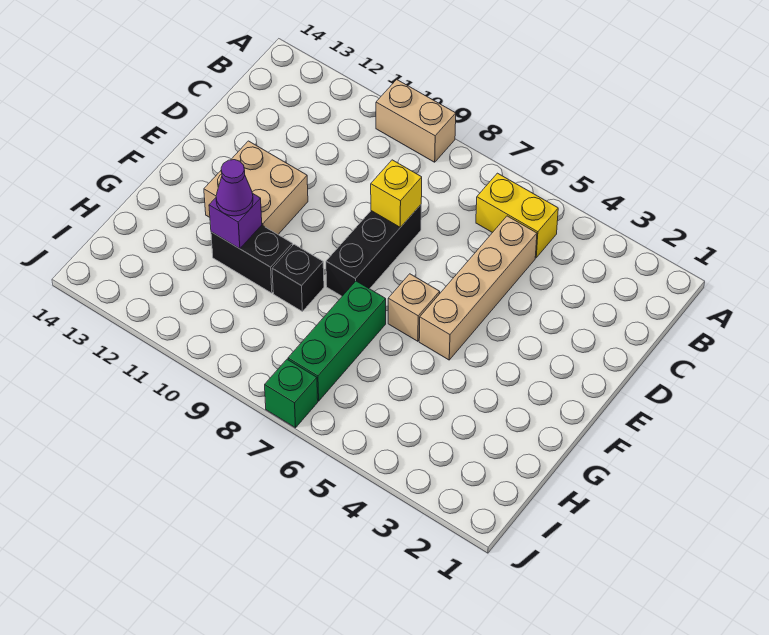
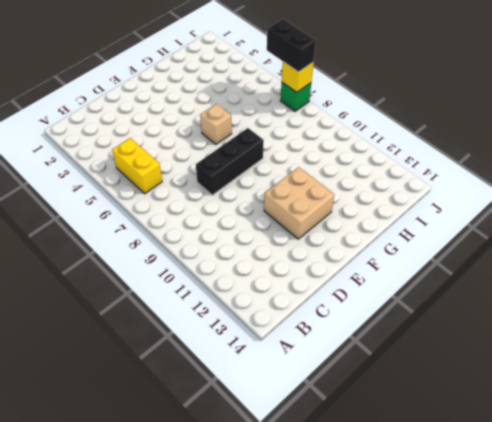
black 1x2 brick [267,19,316,72] -> black 1x2 brick moved to [211,225,293,293]
yellow 1x1 brick [282,62,314,92] -> yellow 1x1 brick moved to [371,160,422,227]
none -> tan 1x2 brick [376,80,456,162]
none -> tan 1x4 brick [419,216,537,360]
none -> green 1x3 brick [288,281,386,401]

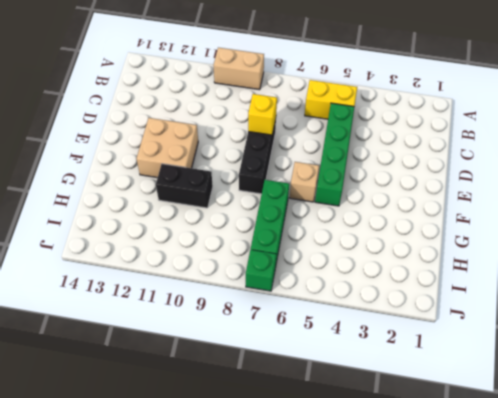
green 1x4 brick [315,103,354,206] -> tan 1x4 brick [419,216,537,360]
none -> black 1x1 brick [272,244,324,311]
none -> purple 1x1 brick [209,193,262,249]
none -> purple 1x1 cone [216,160,253,216]

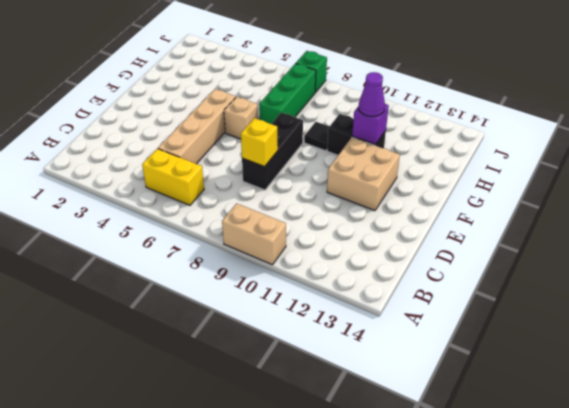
black 1x1 tile [304,122,329,151] -> black 1x1 brick [272,244,324,311]

